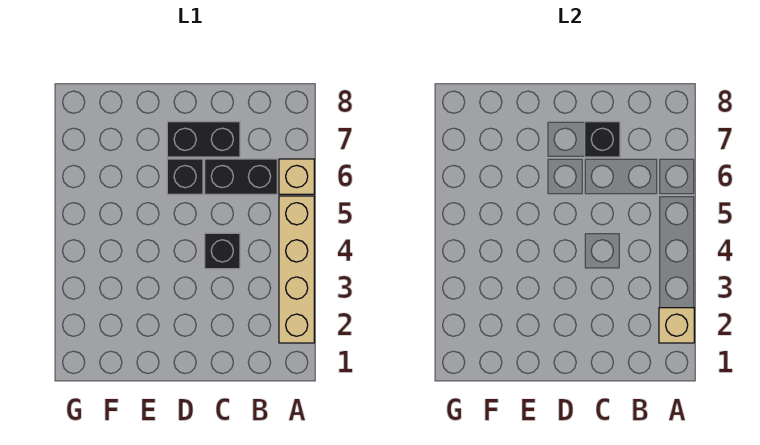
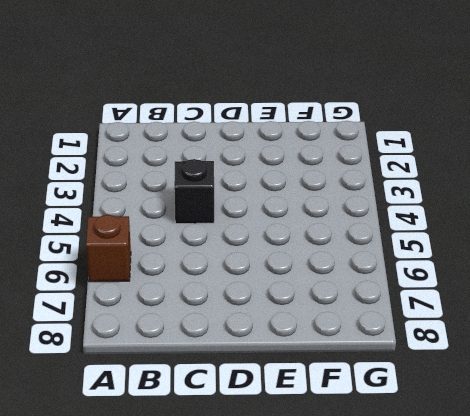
brown 1x1 brick [86,215,131,282] -> tan 1x1 brick [279,159,314,194]
none -> tan 1x4 brick [279,196,314,343]
none -> black 1x2 brick [205,159,277,194]

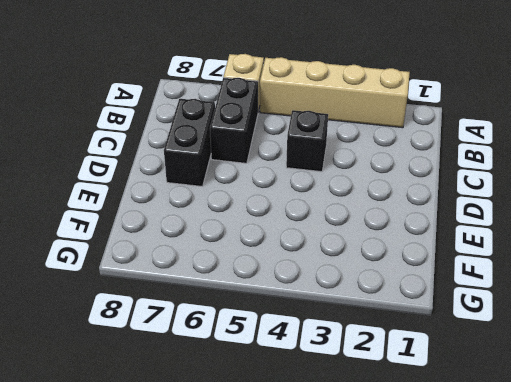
none -> black 1x1 brick [167,159,203,194]
none -> tan 1x1 brick [659,308,694,343]

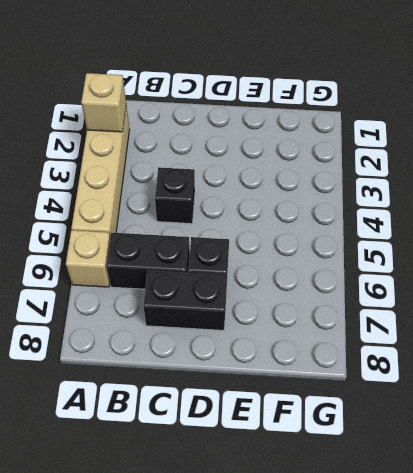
none -> black 1x1 brick [585,122,620,157]

